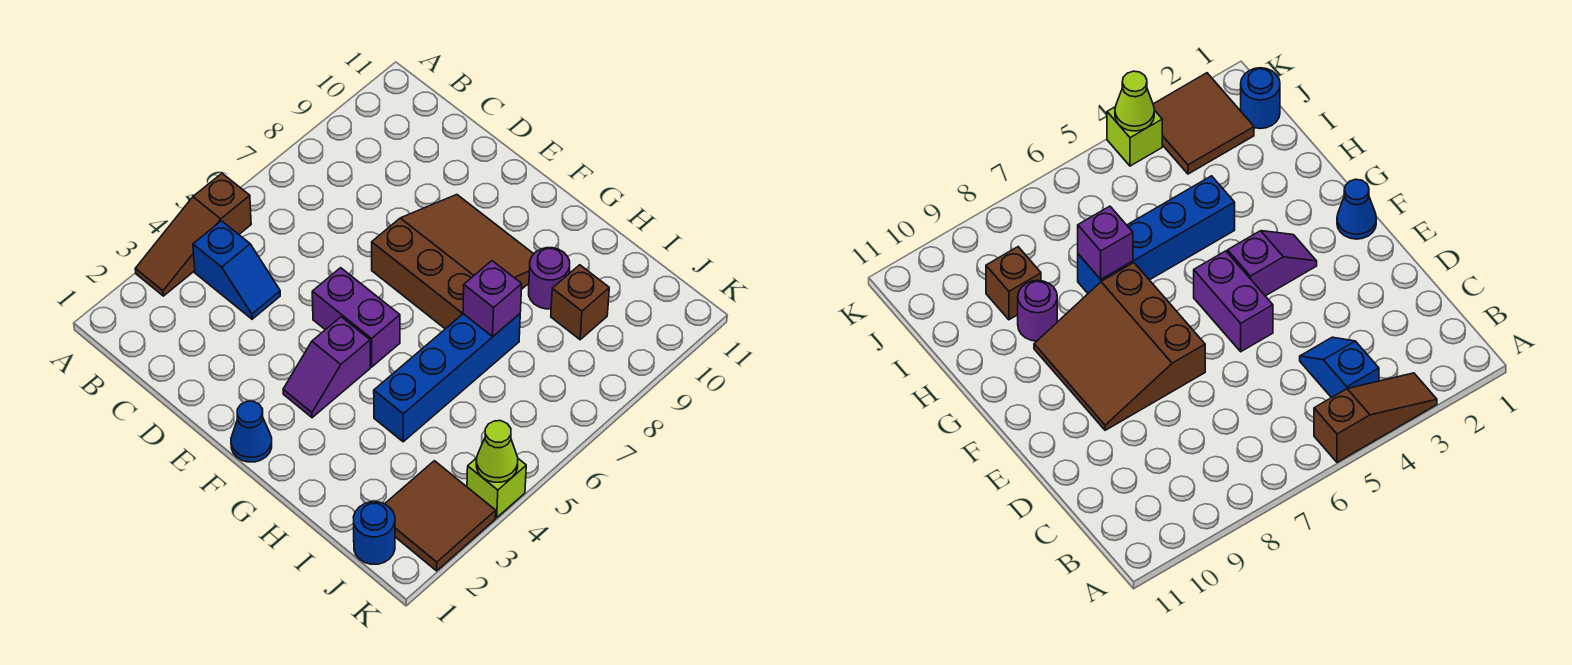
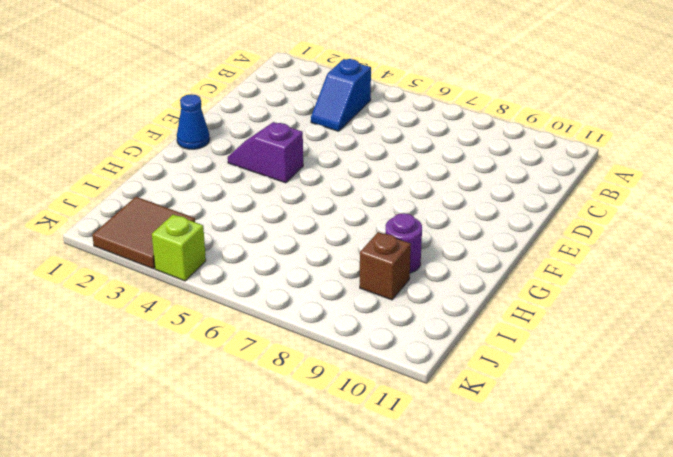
none -> brown 1x3 slope [135,174,251,296]
none -> purple 1x2 brick [312,268,400,367]
none -> brown 3x3 slope [372,195,533,329]

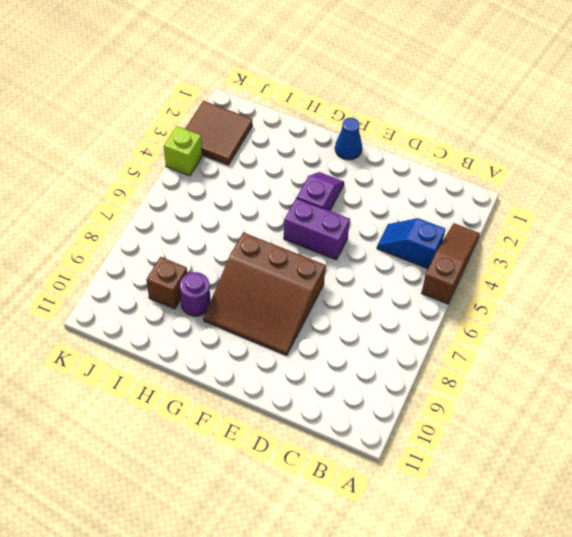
none -> blue 1x4 brick [374,314,520,442]
none -> blue 1x1 round brick [353,502,395,564]
none -> purple 1x1 brick [463,261,522,337]

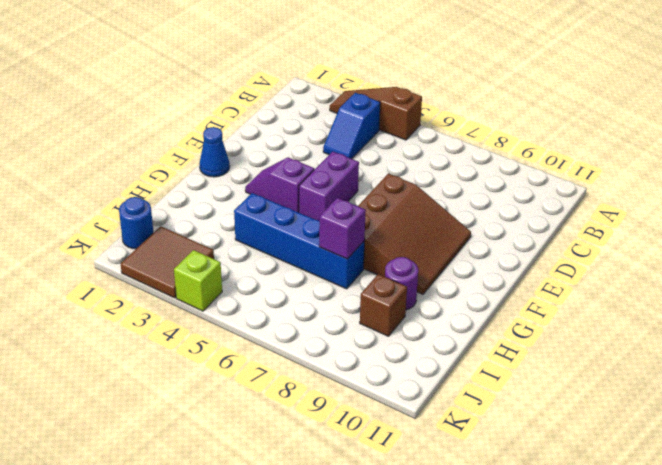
none -> lime 1x1 cone [476,421,518,482]

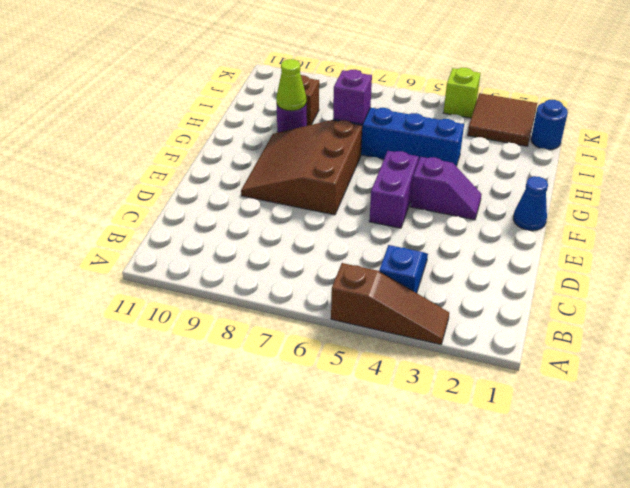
lime 1x1 cone [276,59,306,111] -> lime 1x1 cone moved to [476,421,518,482]

